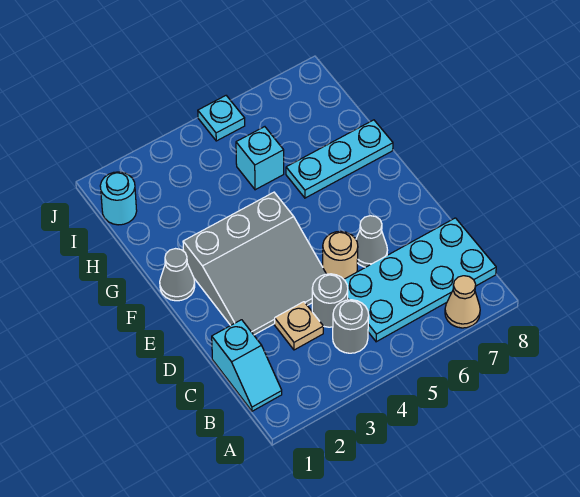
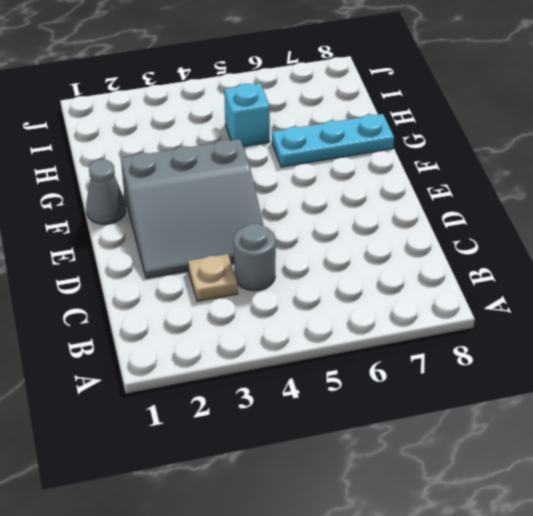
none -> tan 1x1 cone [445,276,480,328]
none -> cyan 1x2 slope [212,320,282,411]
none -> grey 1x1 round brick [333,300,369,353]

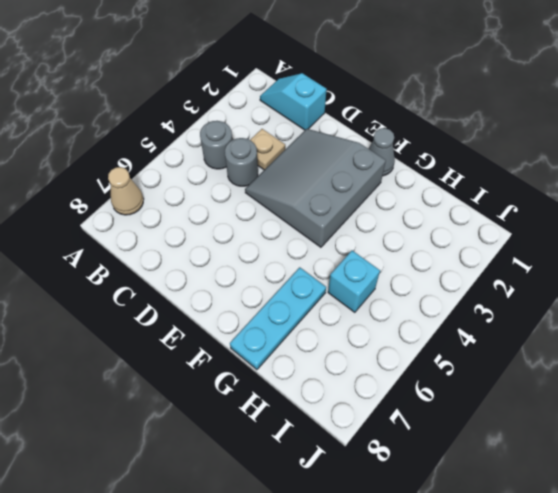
none -> cyan 2x4 plate [344,218,496,342]
none -> tan 1x1 round brick [322,231,358,279]
none -> grey 1x1 cone [356,216,387,267]

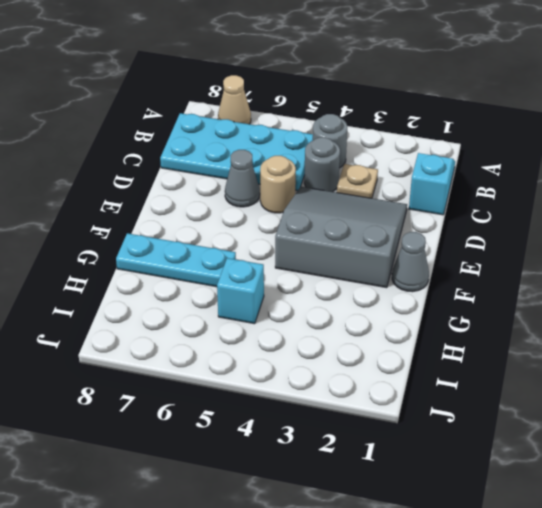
none -> cyan 1x1 round brick [100,172,137,225]
none -> cyan 1x1 plate [198,96,245,141]

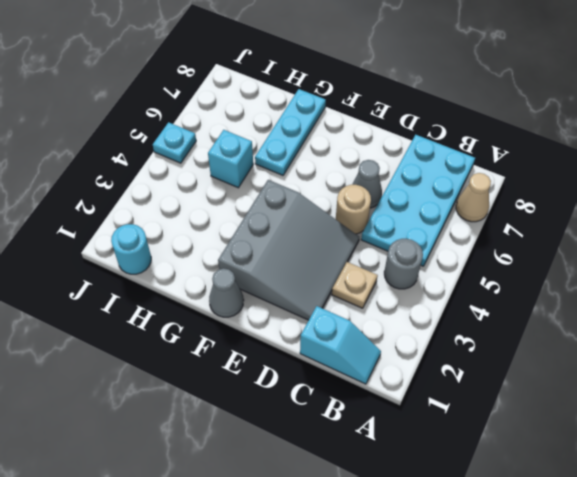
none -> grey 1x1 round brick [312,274,348,327]

